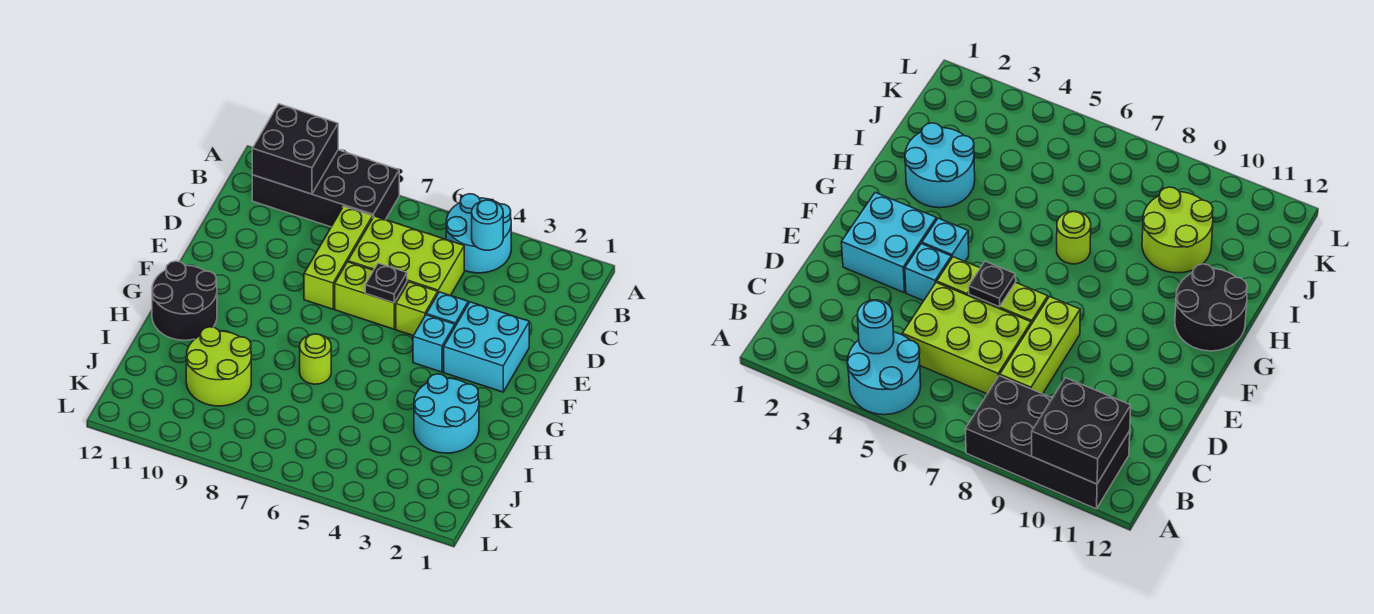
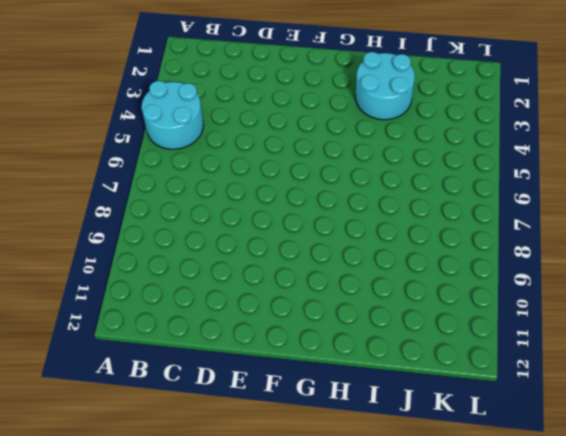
none -> black 2x4 brick [252,150,399,227]
none -> lime 2x3 brick [348,216,464,296]
none -> lime 1x3 brick [304,206,373,309]

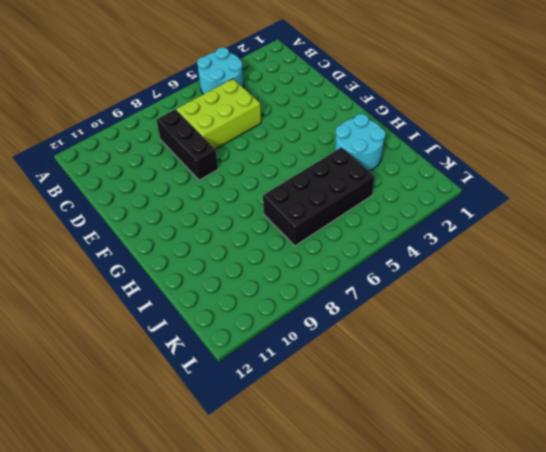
black 1x3 brick [156,109,218,180] -> lime 1x3 brick [304,206,373,309]
black 2x4 brick [263,147,375,246] -> black 2x4 brick moved to [252,150,399,227]
none -> cyan 2x2 brick [444,302,529,392]
none -> cyan 1x1 brick [426,292,468,326]
none -> lime 1x1 brick [396,282,438,336]

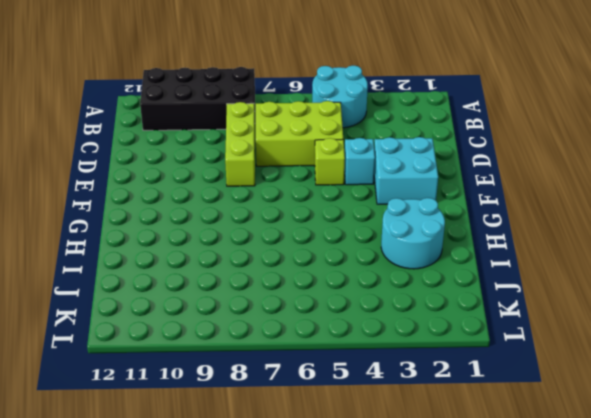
none -> lime 1x2 brick [335,262,407,329]
none -> cyan 1x1 brick [413,315,455,372]
none -> black 2x2 round brick [152,261,217,340]

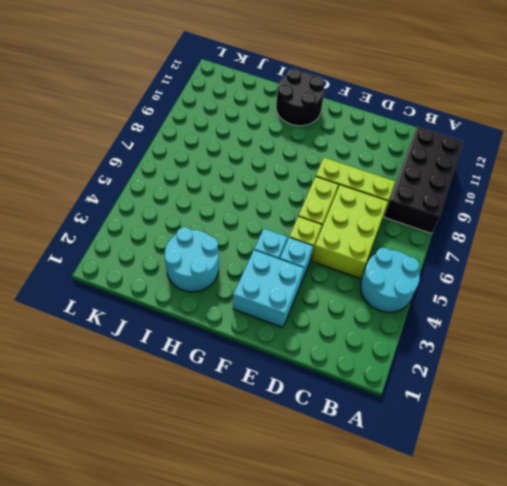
none -> lime 1x1 round brick [300,334,331,384]
none -> lime 2x2 round brick [186,327,251,406]
none -> black 2x2 brick [252,104,338,194]

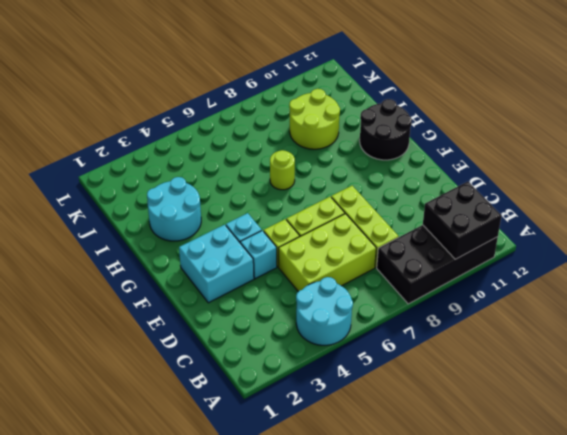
none -> cyan 1x1 round brick [472,200,503,250]
none -> black 1x1 plate [365,263,407,303]

